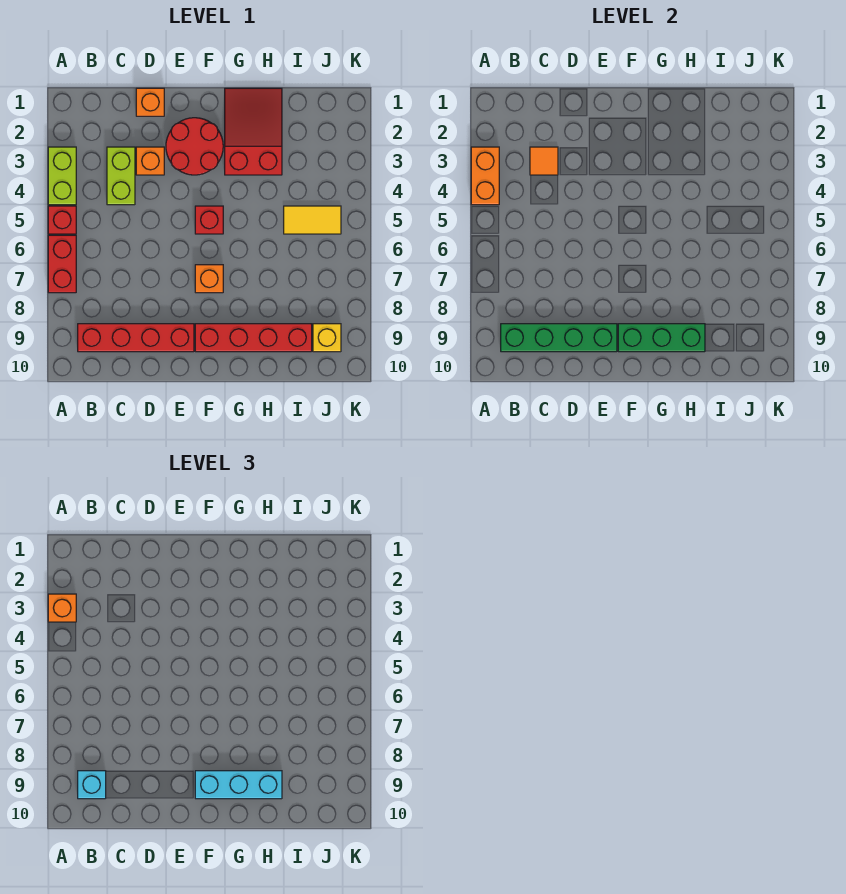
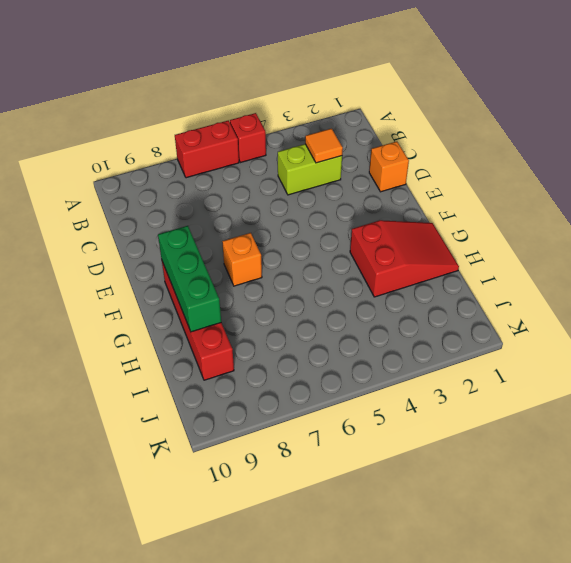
none -> lime 1x2 brick [48,147,76,205]
none -> red 1x4 brick [78,324,194,352]
none -> orange 1x1 brick [136,147,164,175]

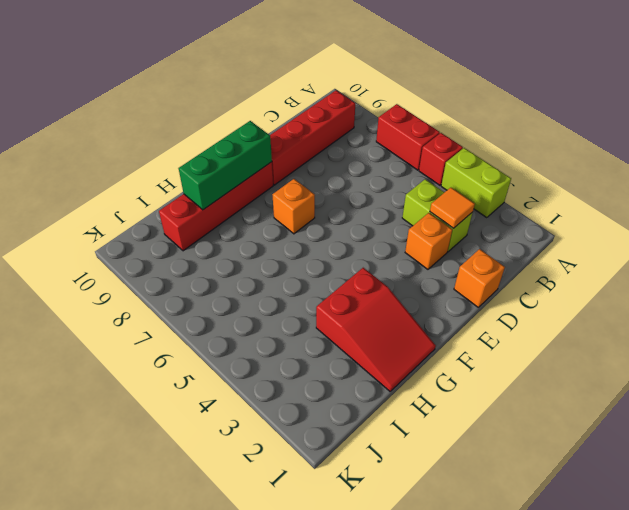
none -> red 2x2 round brick [166,118,223,175]
none -> red 1x1 brick [195,206,223,234]
none -> yellow 1x2 tile [284,206,341,234]

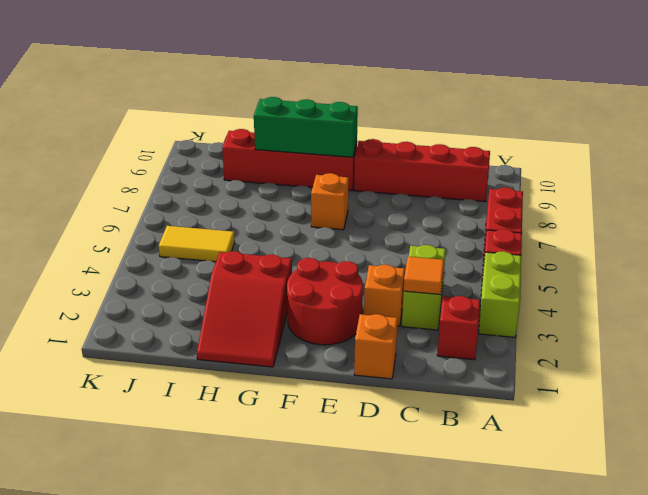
red 1x1 brick [437,296,480,360] -> red 1x1 brick moved to [195,206,223,234]
none -> yellow 1x1 brick [313,324,341,352]
none -> orange 1x2 brick [471,147,499,205]
none -> green 1x4 brick [501,324,617,352]

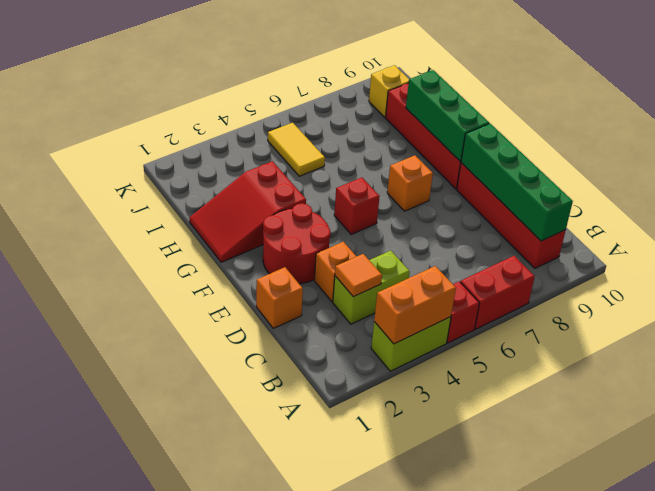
none -> orange 1x1 brick [48,594,76,622]
none -> cyan 1x1 brick [78,771,106,799]
none -> cyan 1x3 brick [195,771,282,799]

